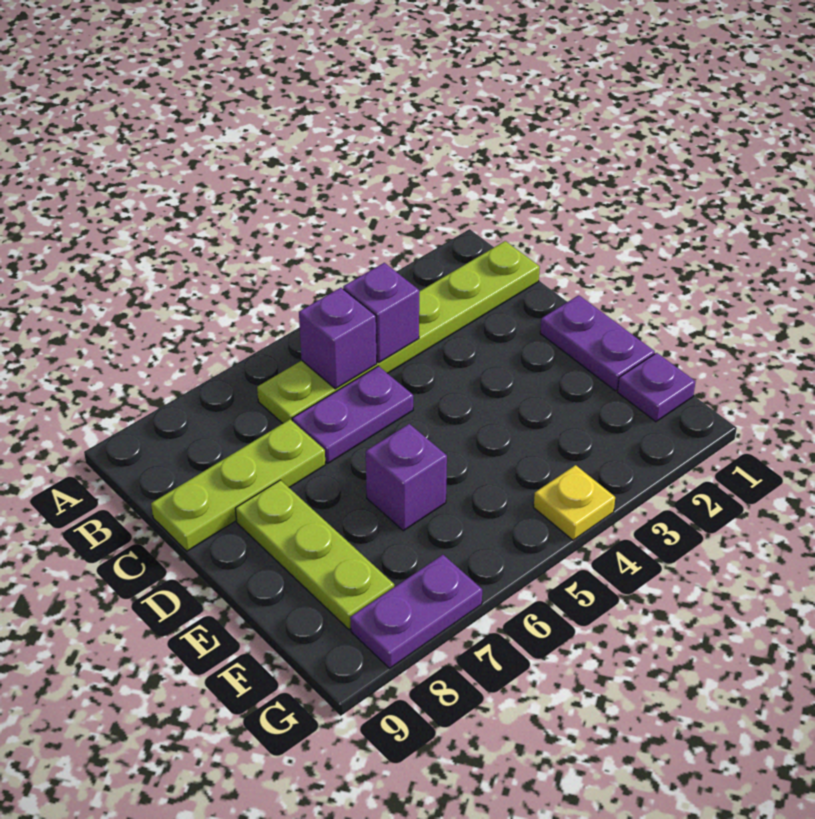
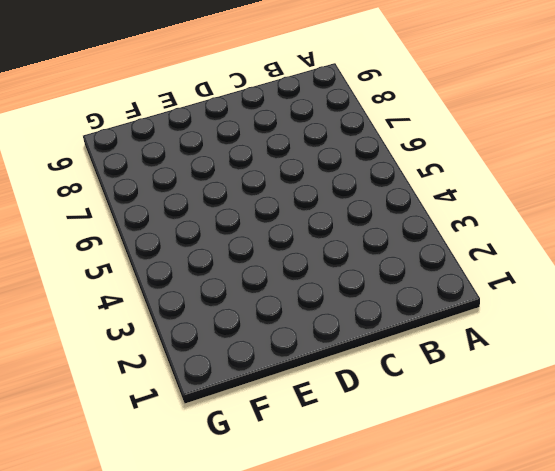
none -> lime 1x6 plate [257,241,540,423]
none -> purple 1x2 plate [292,366,413,463]

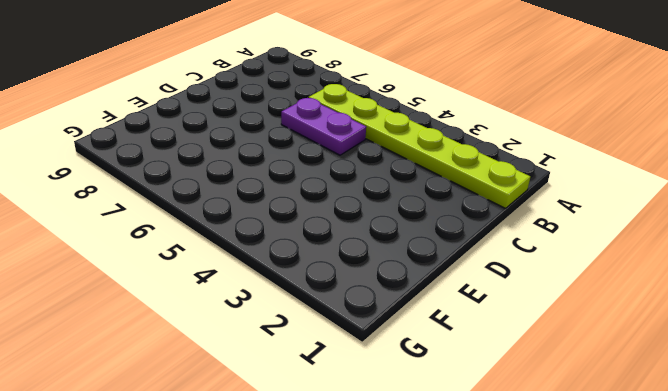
none -> lime 1x3 plate [151,419,325,551]
none -> purple 1x2 plate [540,295,655,391]

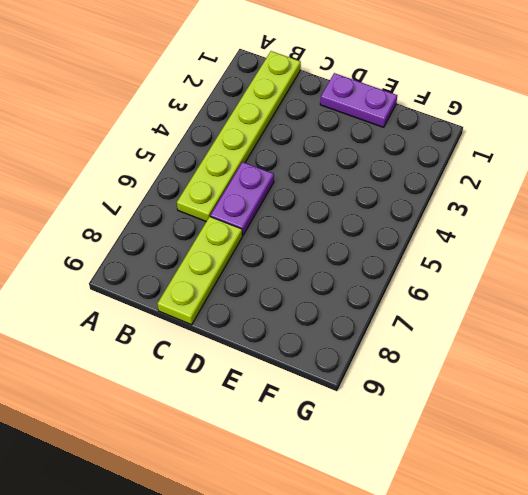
none -> lime 1x3 plate [235,480,394,630]
none -> purple 1x1 brick [366,424,447,531]

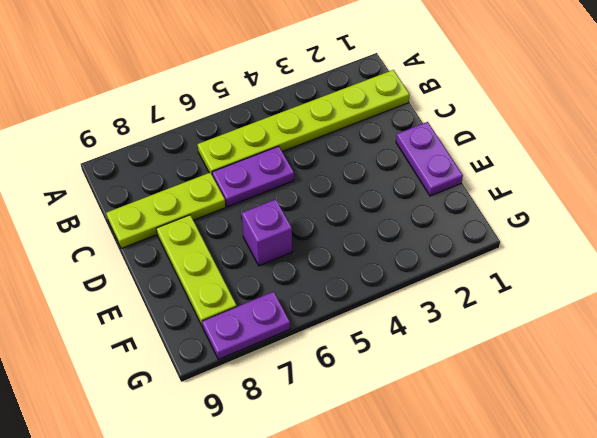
none -> purple 1x1 plate [618,353,695,422]
none -> yellow 1x1 plate [534,465,615,540]

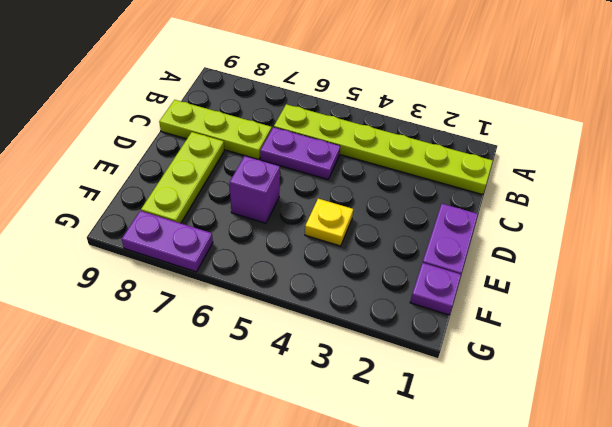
yellow 1x1 plate [305,199,353,246] -> yellow 1x1 plate moved to [534,465,615,540]
none -> purple 1x1 brick [343,263,419,362]
none -> purple 1x1 brick [299,288,377,389]

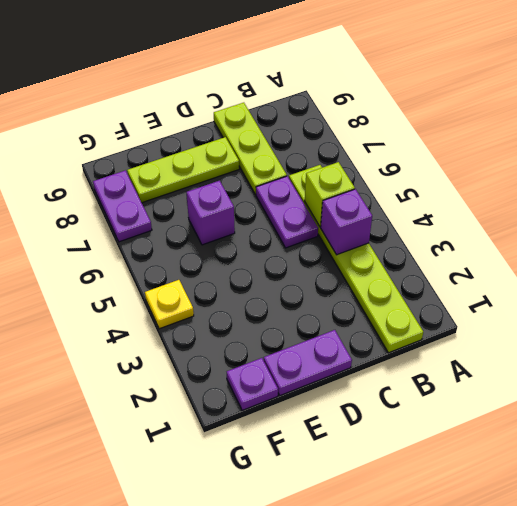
lime 1x1 brick [305,162,355,227] -> purple 1x1 brick [299,288,377,389]

